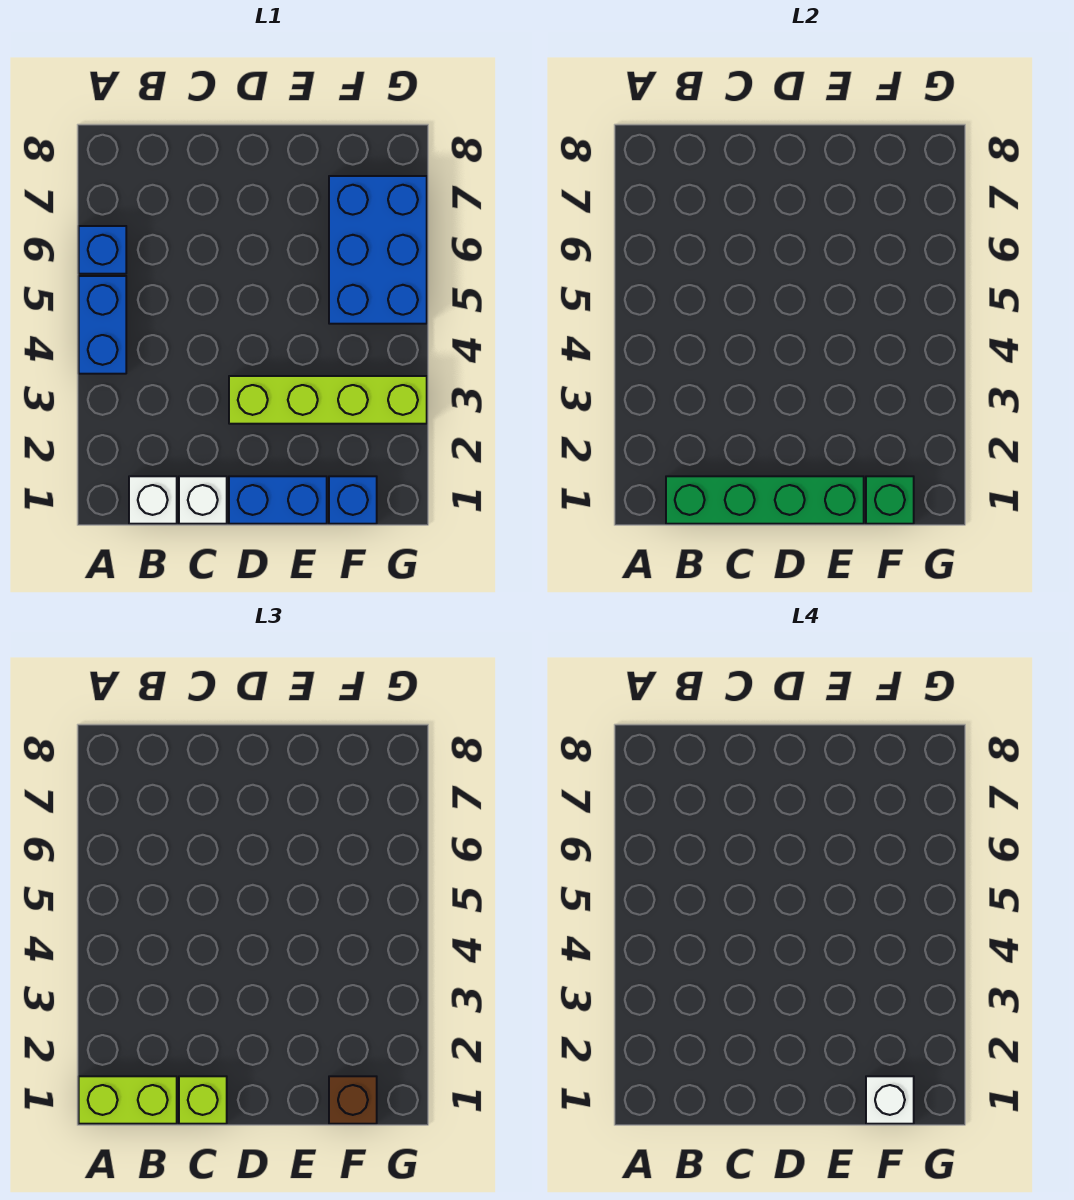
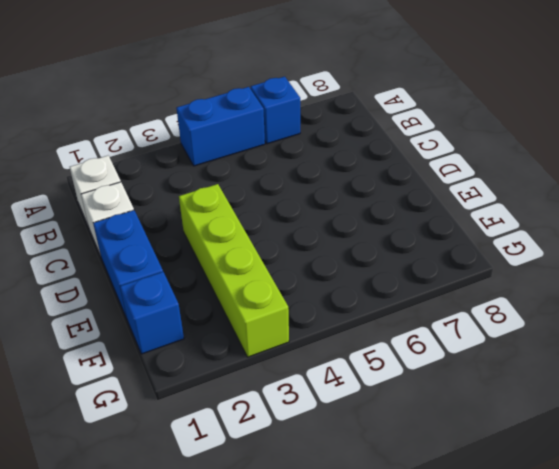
none -> blue 2x3 brick [329,176,427,324]
none -> green 1x4 brick [666,476,864,524]
none -> green 1x1 brick [866,476,914,524]

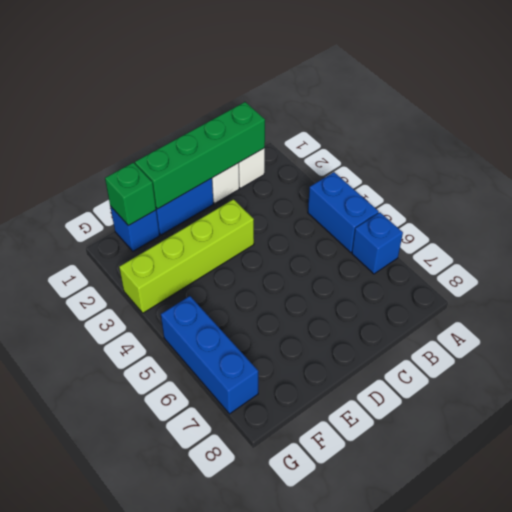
blue 1x3 brick [161,296,258,414] -> blue 2x3 brick [329,176,427,324]
none -> lime 1x2 brick [79,1076,177,1124]
none -> lime 1x1 brick [179,1076,227,1124]
none -> brown 1x1 brick [329,1076,377,1124]

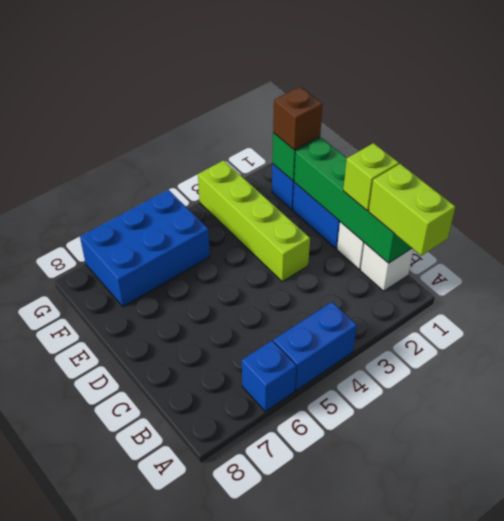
none -> white 1x1 brick [866,1076,914,1124]

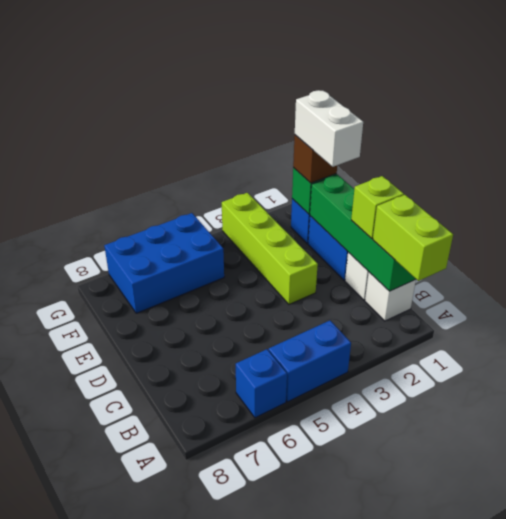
white 1x2 brick [295,90,363,167] -> white 1x1 brick [866,1076,914,1124]

